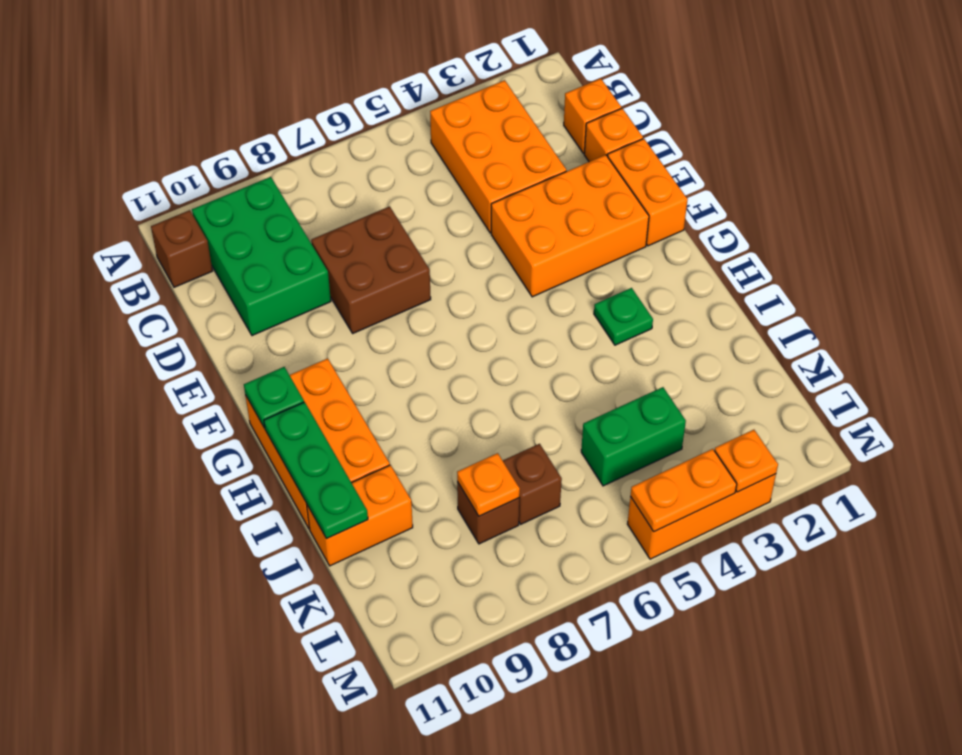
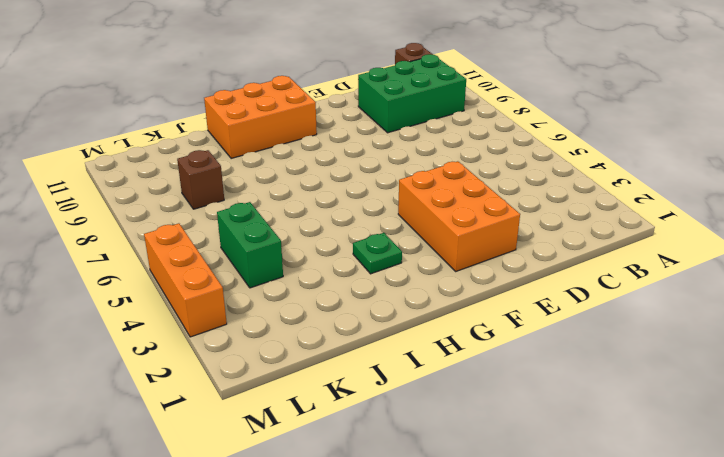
none -> orange 2x3 brick [430,80,566,233]
none -> orange 1x1 brick [564,79,621,154]
none -> orange 1x1 brick [584,108,643,162]

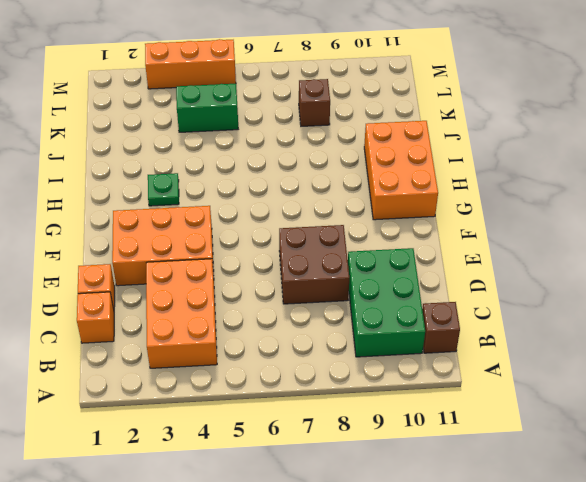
none -> orange 1x2 brick [608,139,688,246]
none -> orange 1x2 brick [306,465,413,566]
none -> brown 1x1 brick [503,444,562,524]

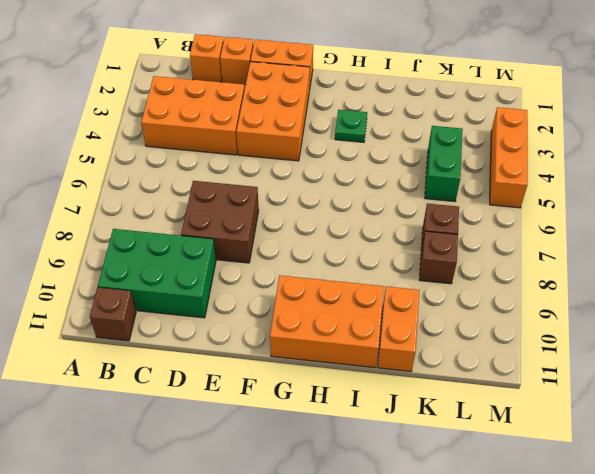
none -> green 1x1 plate [244,367,304,428]
none -> green 1x3 plate [264,402,368,539]
none -> orange 1x1 plate [457,453,520,516]

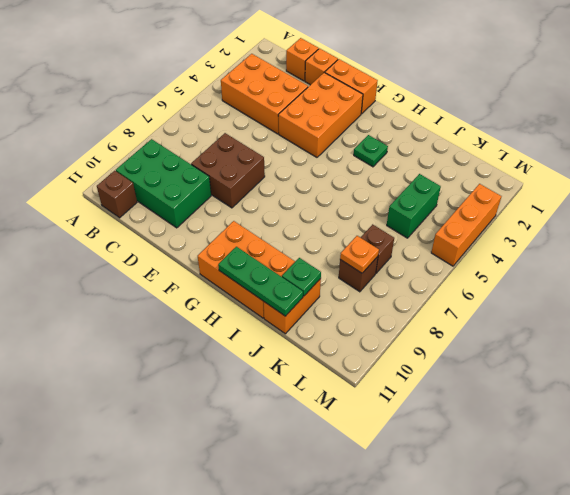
green 1x1 plate [282,258,321,296] -> green 1x1 plate moved to [244,367,304,428]
none -> orange 1x1 plate [714,430,778,492]
none -> orange 1x2 plate [630,449,737,532]

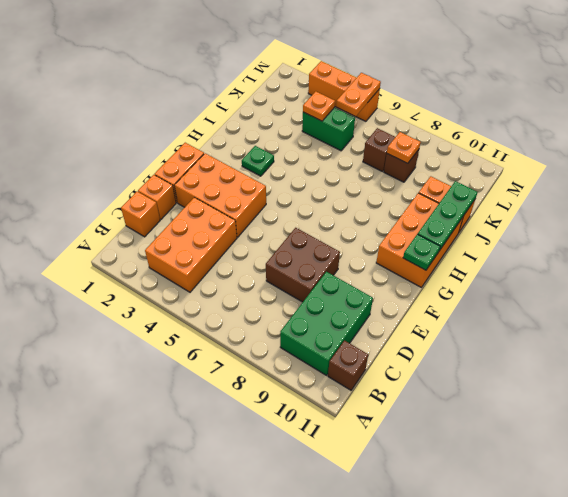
orange 1x1 plate [303,91,335,121] -> orange 1x1 plate moved to [714,430,778,492]
orange 1x2 plate [336,73,381,117] -> orange 1x2 plate turned to [630,449,737,532]

